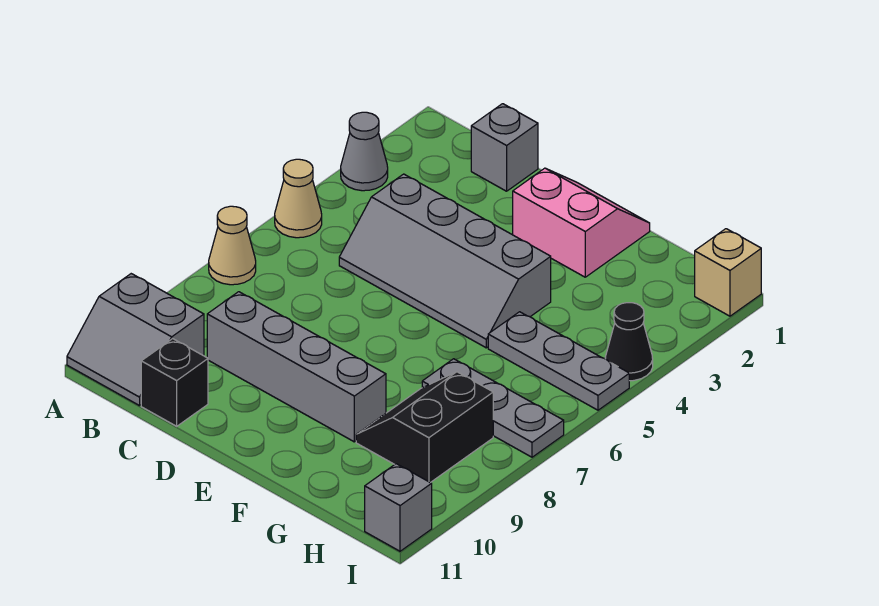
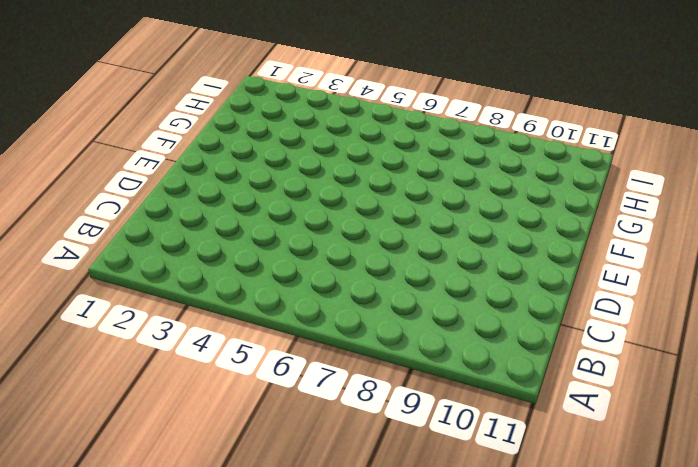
none -> grey 1x1 cone [341,112,388,191]
none -> tan 1x1 cone [275,159,322,238]
none -> tan 1x1 cone [209,206,256,285]

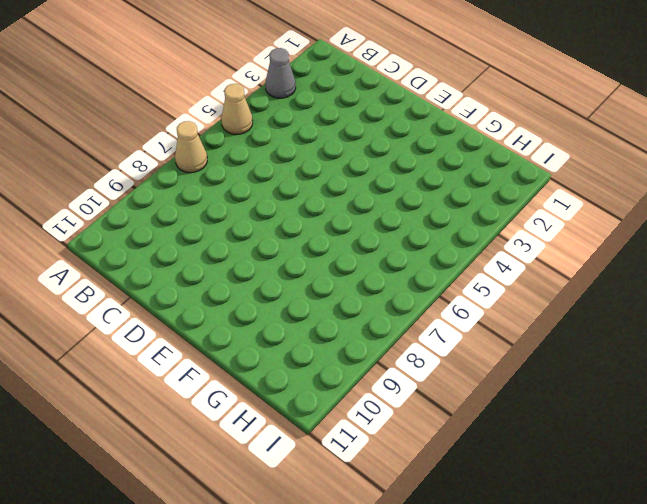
none -> grey 2x2 slope [67,274,204,406]
none -> grey 1x1 brick [471,104,538,191]
none -> grey 2x4 slope [339,174,551,348]

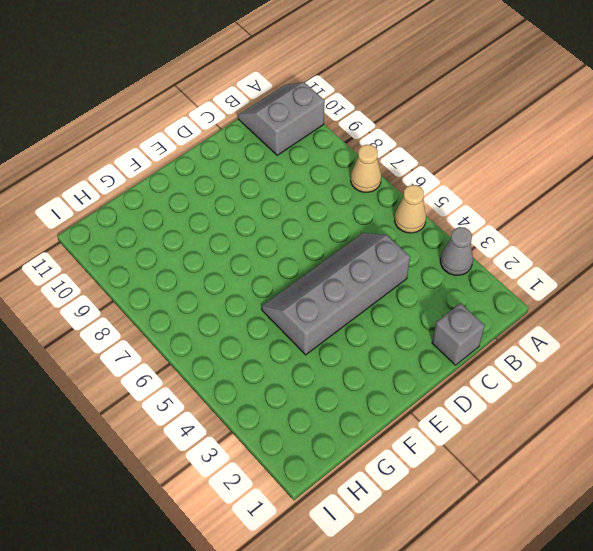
none -> grey 1x4 brick [207,292,386,442]
none -> black 1x1 brick [141,339,208,426]
none -> pink 2x2 slope [513,168,650,277]

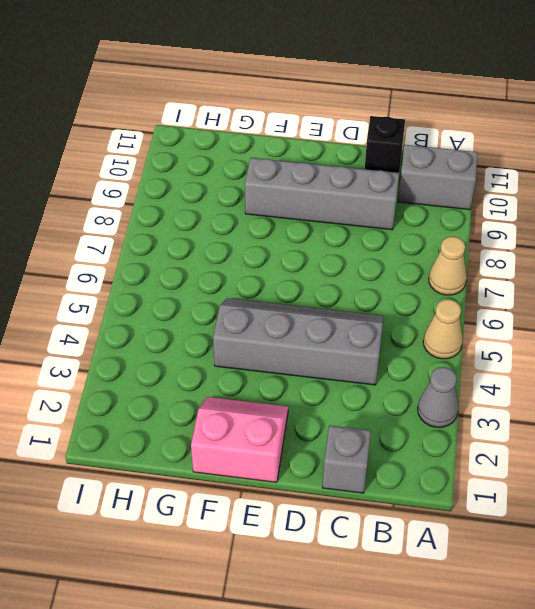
pink 2x2 slope [191,397,288,482] -> pink 2x2 slope turned to [513,168,650,277]
none -> grey 1x3 plate [488,312,629,410]
none -> grey 1x3 plate [422,359,564,457]
none -> black 2x2 slope [356,372,493,483]

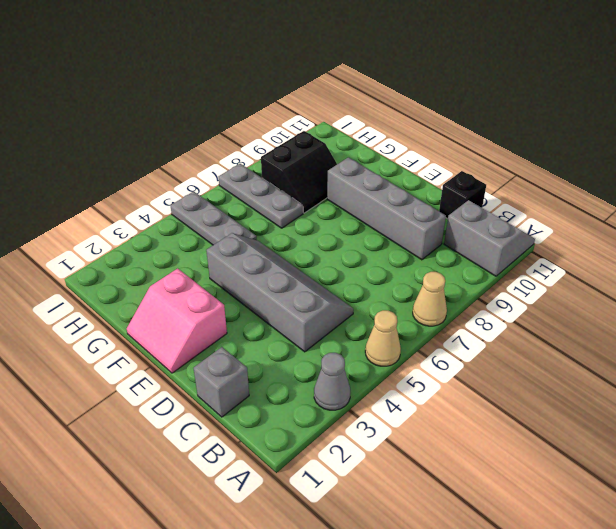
none -> tan 1x1 brick [695,229,761,316]
none -> black 1x1 cone [605,303,653,381]
none -> grey 1x1 brick [365,464,432,551]

